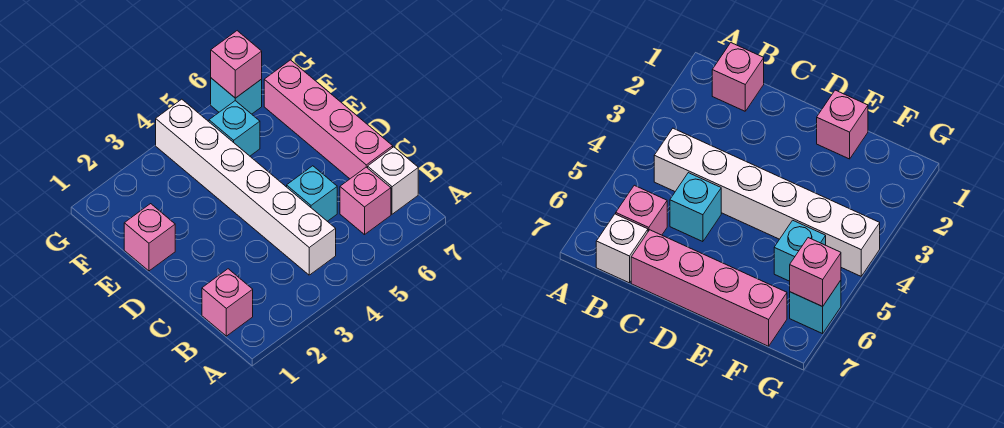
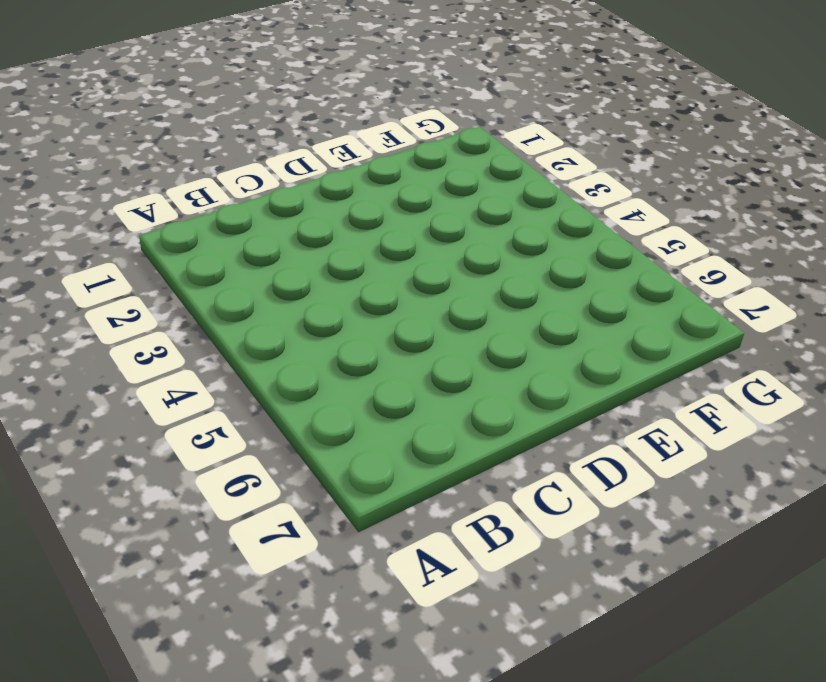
none -> pink 1x1 brick [202,269,253,336]
none -> white 1x6 brick [156,99,336,275]

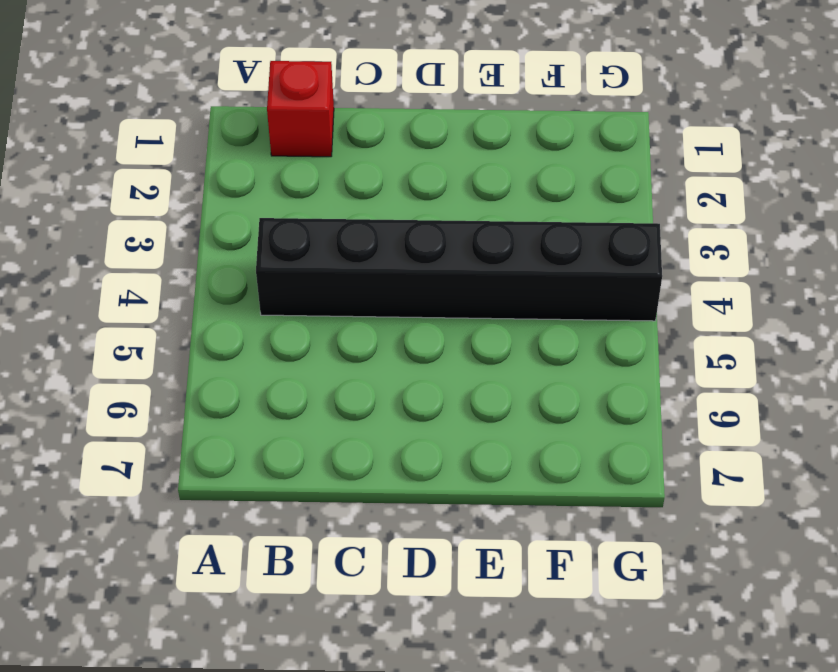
red 1x1 brick [267,61,334,157] -> pink 1x1 brick [202,269,253,336]
black 1x6 brick [256,218,662,321] -> white 1x6 brick [156,99,336,275]
none -> pink 1x1 brick [340,167,391,235]
none -> white 1x1 brick [368,147,418,214]

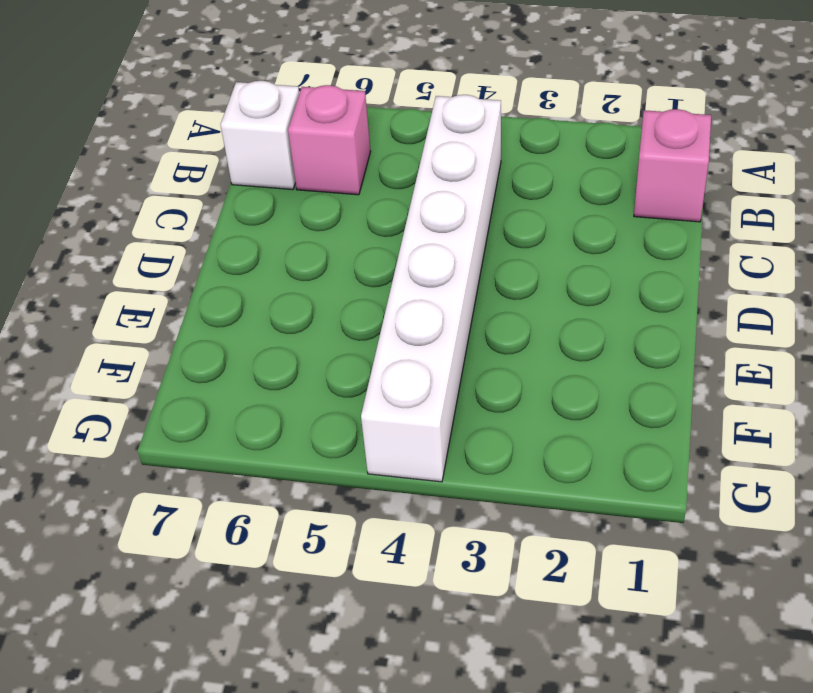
none -> cyan 1x1 brick [287,166,337,221]
none -> pink 1x4 brick [264,60,393,179]

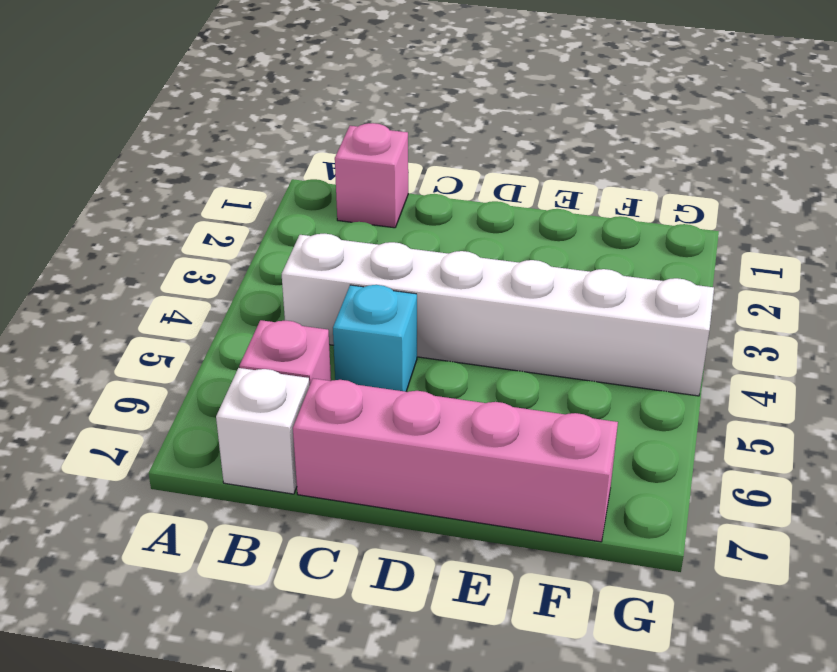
none -> pink 1x1 brick [124,204,175,271]
none -> cyan 1x1 brick [209,101,260,156]

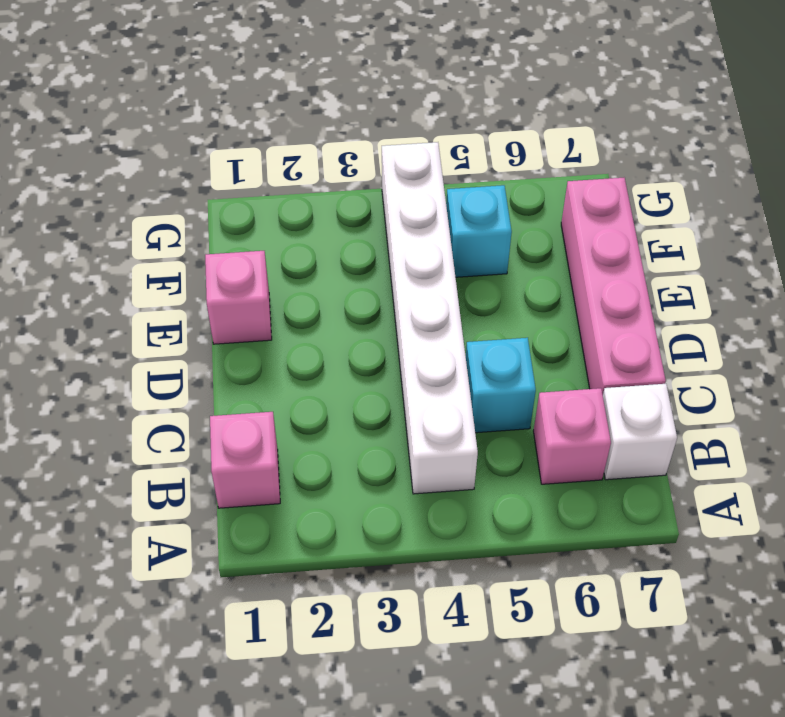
none -> cyan 1x1 brick [211,78,262,114]
none -> pink 1x1 brick [211,31,262,98]

